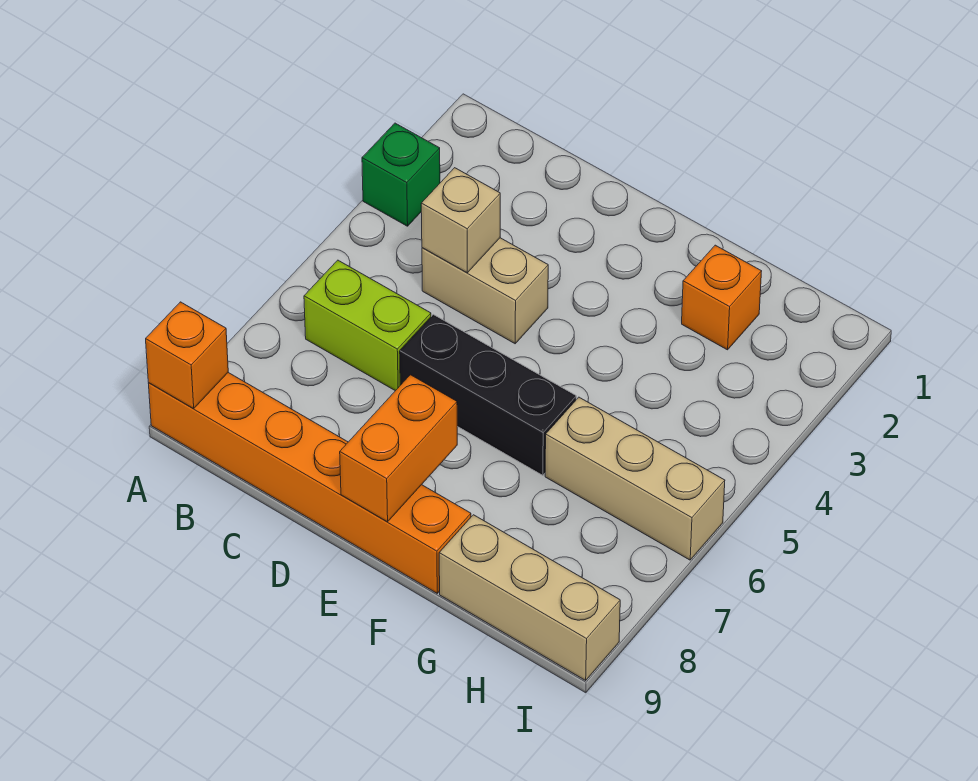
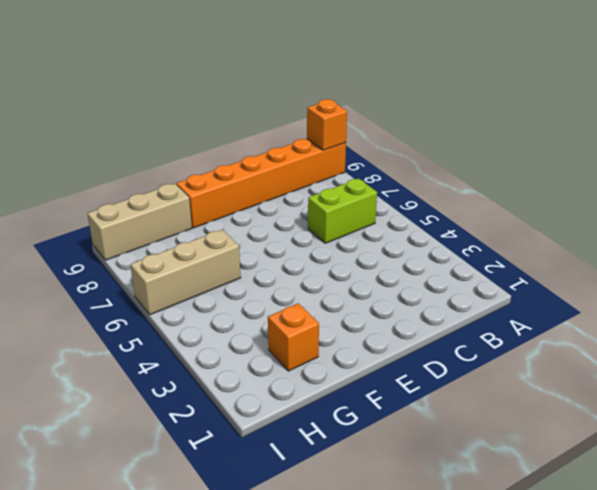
none -> green 1x1 brick [362,123,440,226]
none -> tan 1x2 brick [422,238,548,344]

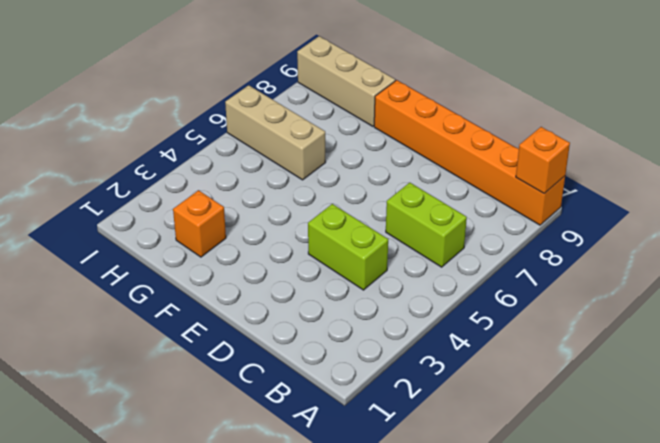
lime 1x2 brick [308,204,388,290] -> tan 1x2 brick [422,238,548,344]
none -> green 1x1 brick [362,123,440,226]
none -> black 1x3 brick [400,314,576,475]

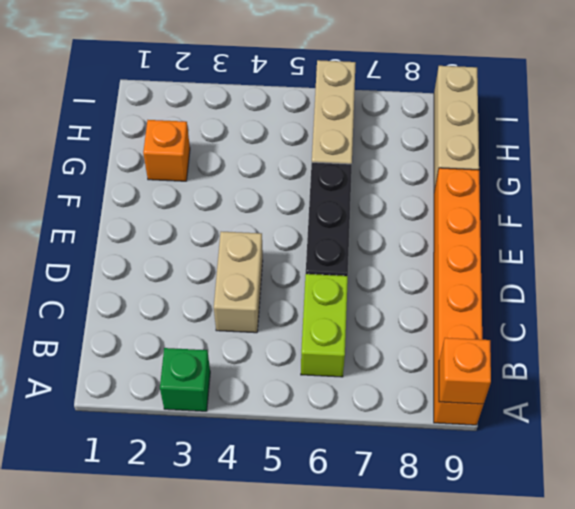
none -> tan 1x1 brick [421,168,500,273]
none -> orange 1x2 brick [340,375,457,522]

